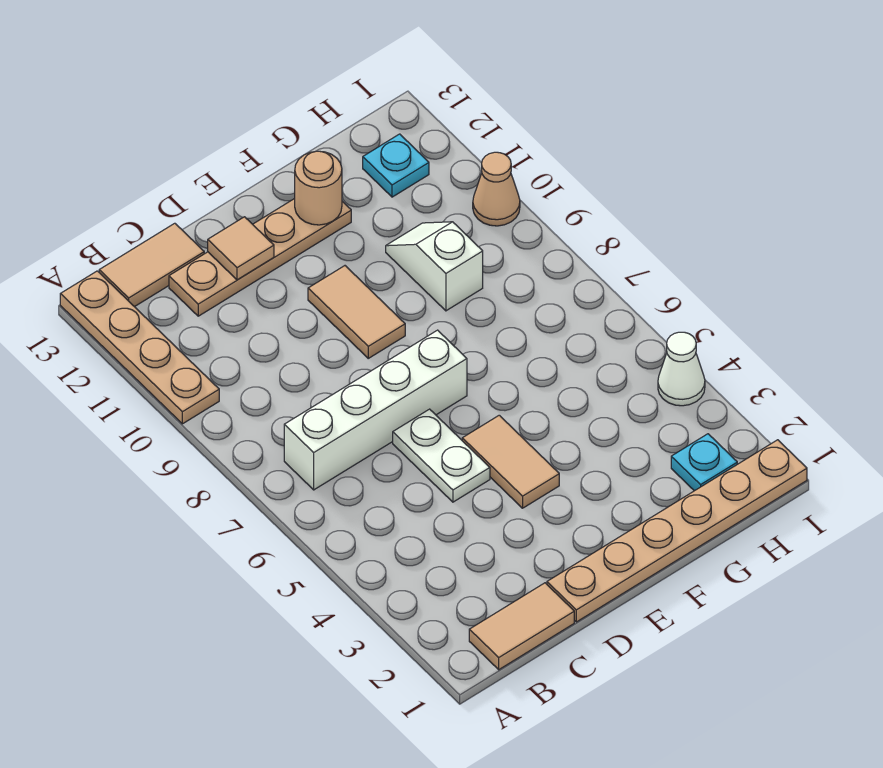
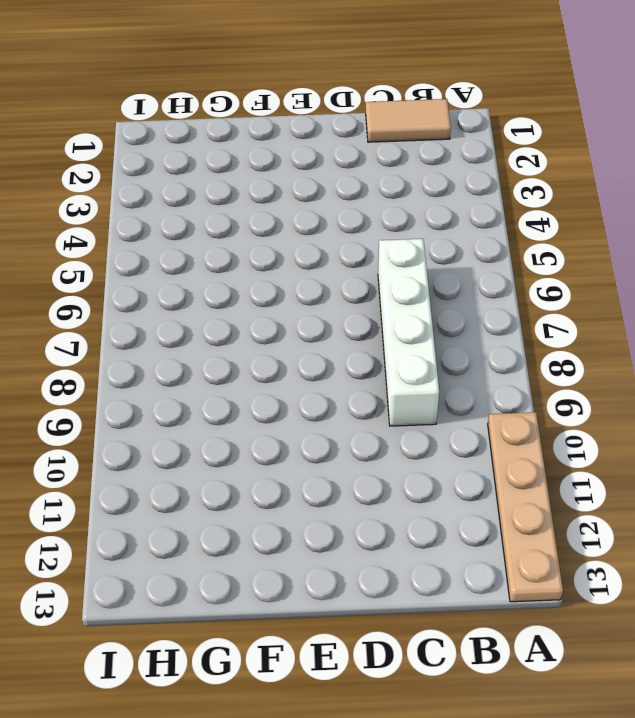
white 1x4 brick [378,239,439,426] -> white 1x4 brick turned to [284,330,467,490]
none -> tan 1x2 tile [99,223,204,307]
none -> tan 1x4 plate [169,199,351,316]
none -> tan 1x6 plate [547,440,807,622]

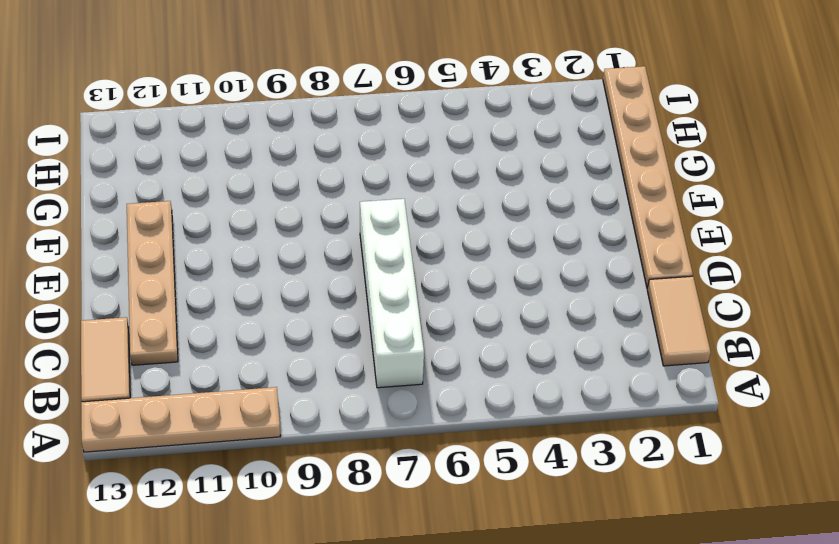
none -> white 1x2 plate [393,409,490,502]
none -> tan 1x2 tile [462,415,559,508]
none -> tan 1x2 tile [308,266,405,358]

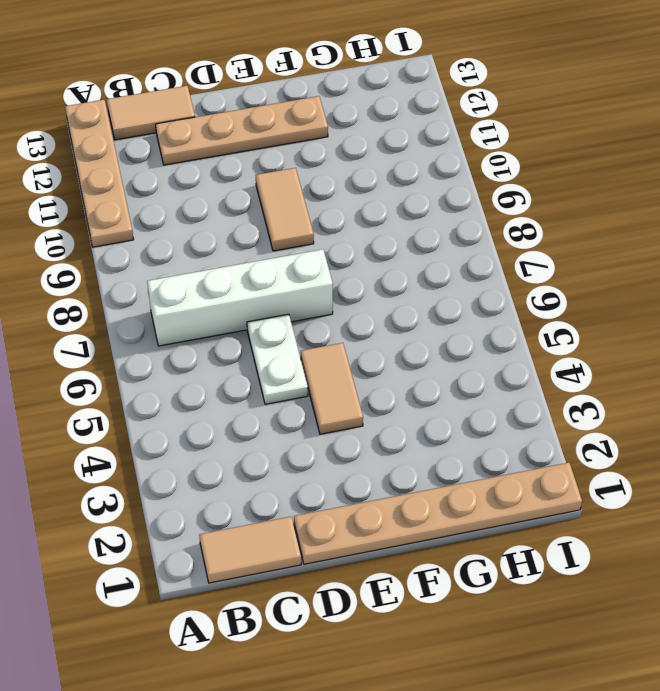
none -> white 1x2 slope [386,222,483,311]
none -> cyan 1x1 plate [671,434,737,491]
none -> cyan 1x1 plate [363,134,429,197]

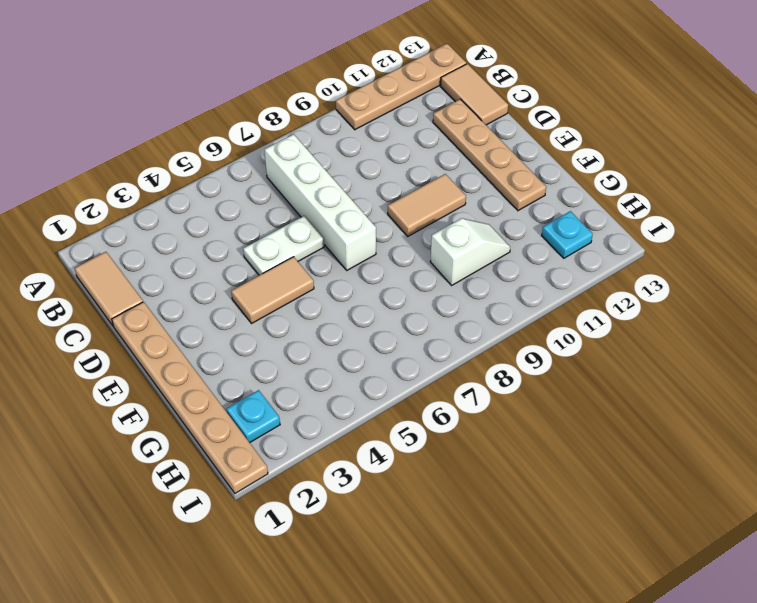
none -> white 1x1 cone [658,332,705,406]
none -> tan 1x1 cone [473,152,520,226]
none -> tan 1x1 tile [208,217,274,280]

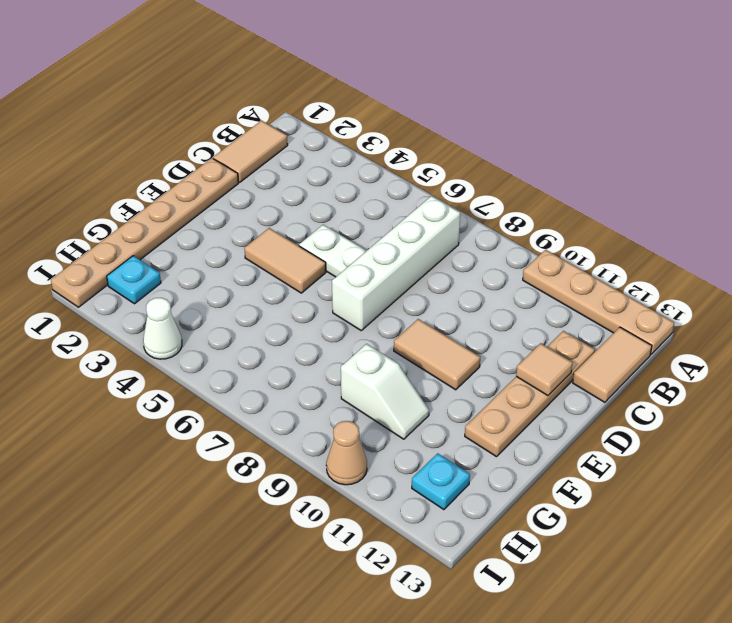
none -> tan 1x1 round brick [295,151,342,225]

